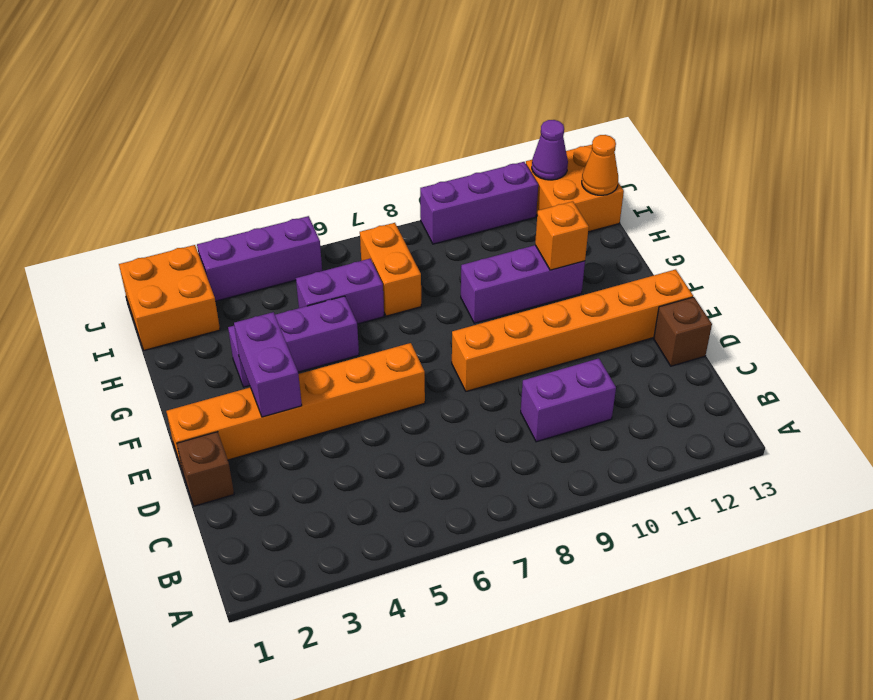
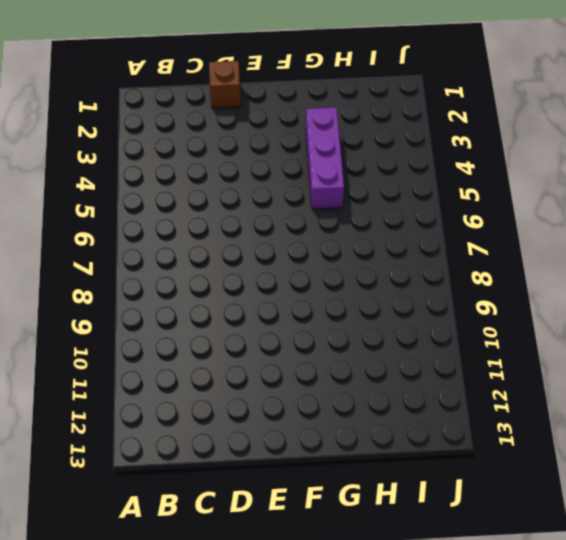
none -> purple 1x2 brick [521,358,616,442]
none -> brown 1x1 brick [654,297,712,366]
none -> orange 1x6 brick [166,343,425,469]

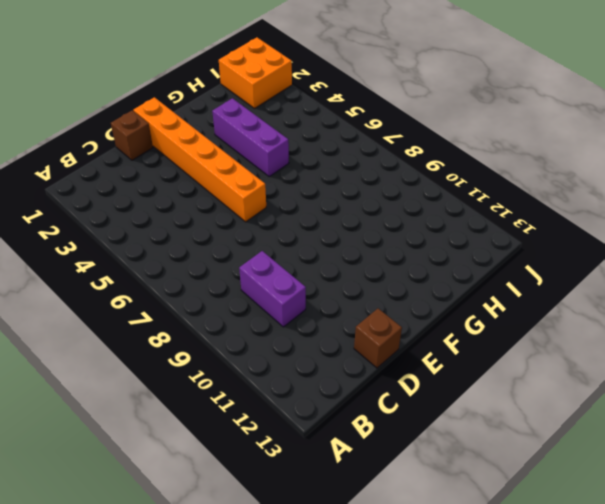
none -> orange 1x6 brick [452,269,693,391]
none -> purple 1x3 brick [461,245,585,323]
none -> purple 1x2 brick [296,259,384,324]

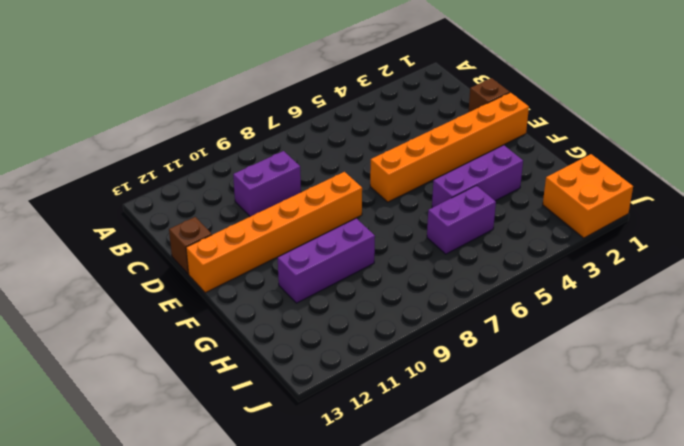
none -> orange 1x2 brick [360,223,421,316]
none -> orange 2x2 brick [526,145,624,232]
none -> purple 1x3 brick [197,216,322,301]

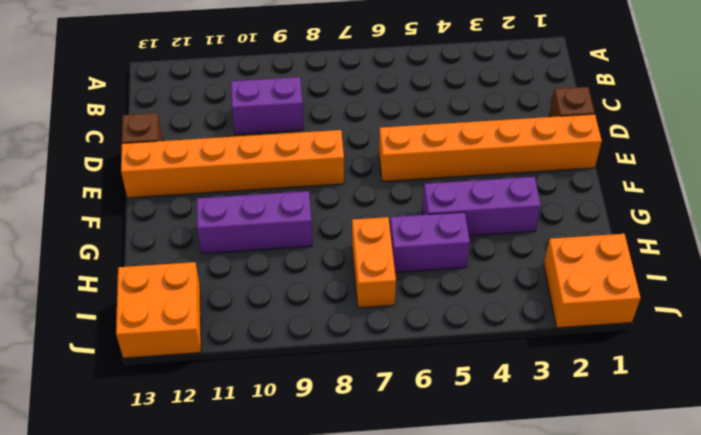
none -> purple 1x3 brick [197,216,322,301]
none -> purple 1x3 brick [420,162,538,244]
none -> purple 1x2 brick [234,312,302,417]

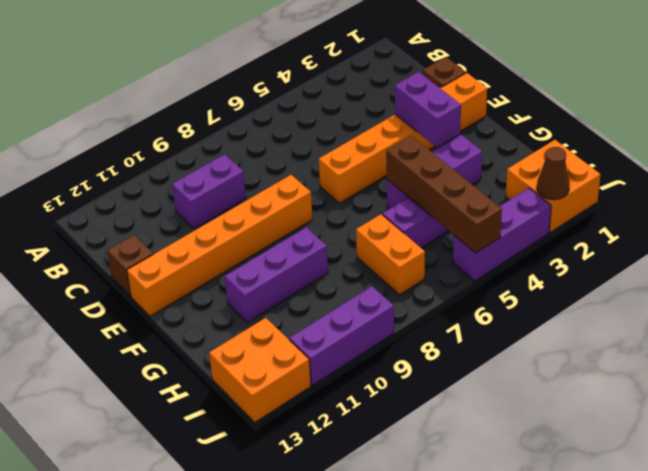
brown 1x4 brick [386,136,502,253] -> none
brown 1x1 cone [537,147,570,200] -> none
none -> orange 1x1 brick [535,202,589,270]
none -> orange 1x1 cone [582,135,618,195]
none -> purple 1x1 cone [532,120,568,180]

